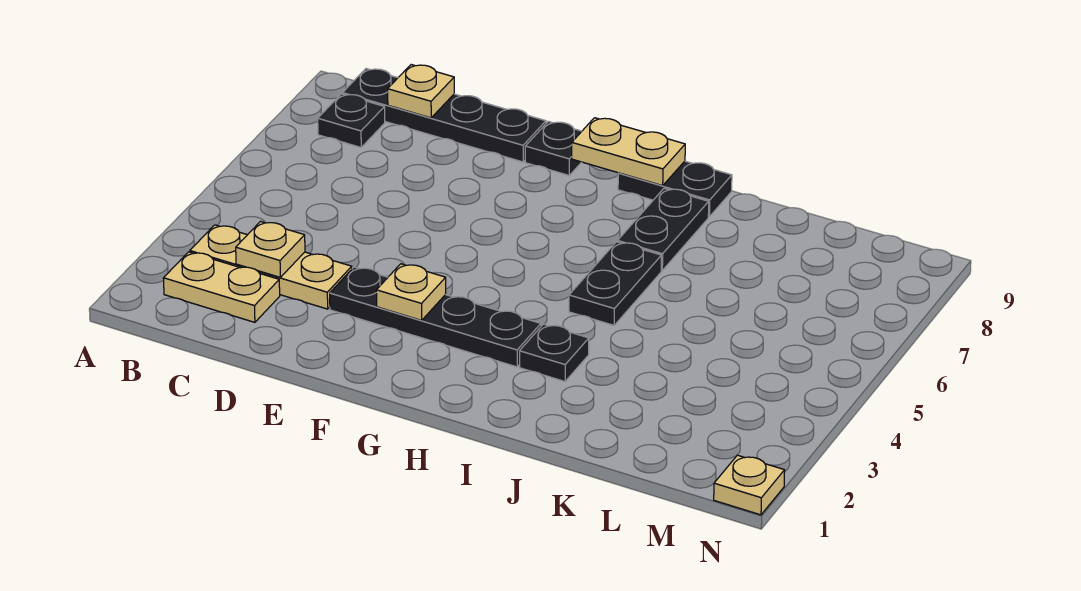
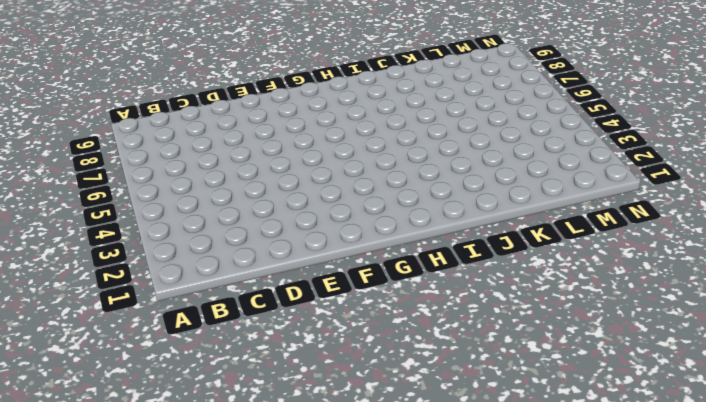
none -> tan 1x2 plate [163,252,280,322]
none -> tan 1x3 plate [190,225,352,309]
none -> black 1x1 plate [318,94,385,147]

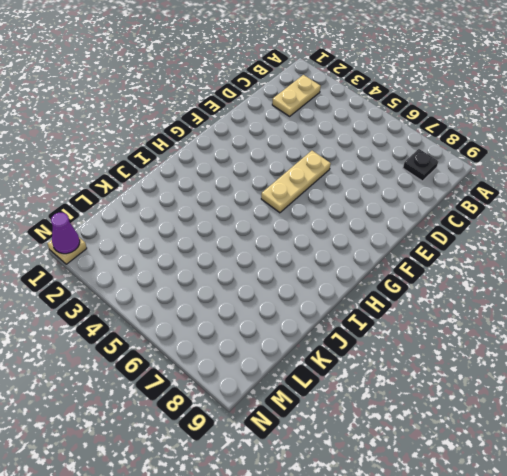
tan 1x3 plate [261,151,331,213] -> tan 1x3 plate moved to [190,225,352,309]
purple 1x1 cone [51,213,80,254] -> none
none -> black 1x4 plate [343,69,546,162]
none -> black 1x4 plate [330,267,541,367]
none -> black 1x1 plate [525,121,582,175]

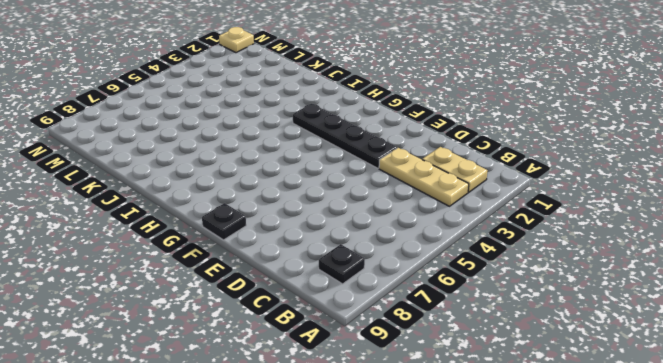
none -> black 1x4 plate [343,69,546,162]
none -> black 1x2 plate [618,161,732,217]
none -> black 1x1 plate [520,324,589,381]

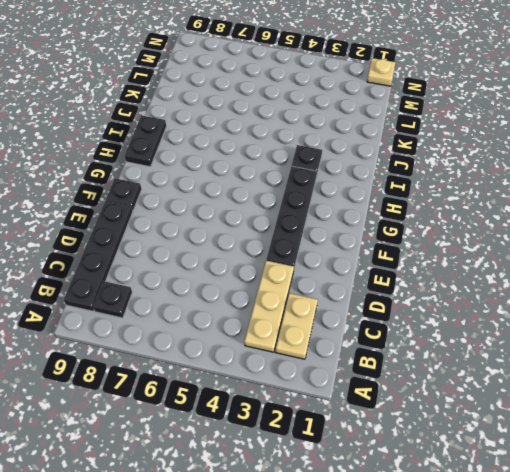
none -> black 1x2 plate [569,242,661,325]
none -> black 1x2 plate [618,188,709,270]
none -> tan 1x1 plate [236,222,305,277]

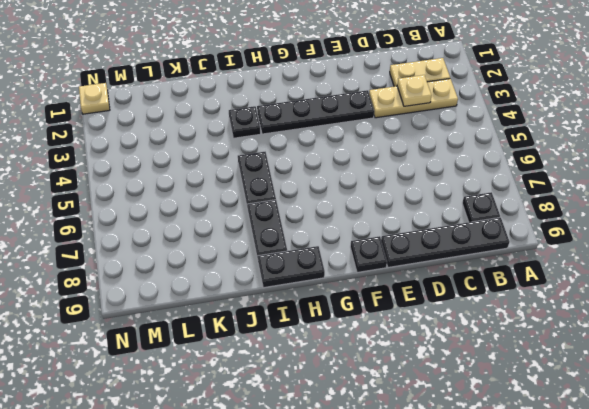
none -> tan 1x1 plate [388,65,454,118]
none -> tan 1x1 plate [376,264,446,320]
none -> tan 1x2 plate [572,118,685,186]

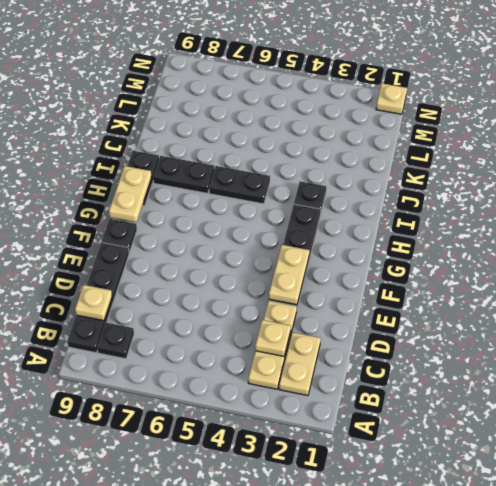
tan 1x2 plate [269,245,309,305] -> tan 1x1 plate [376,264,446,320]

